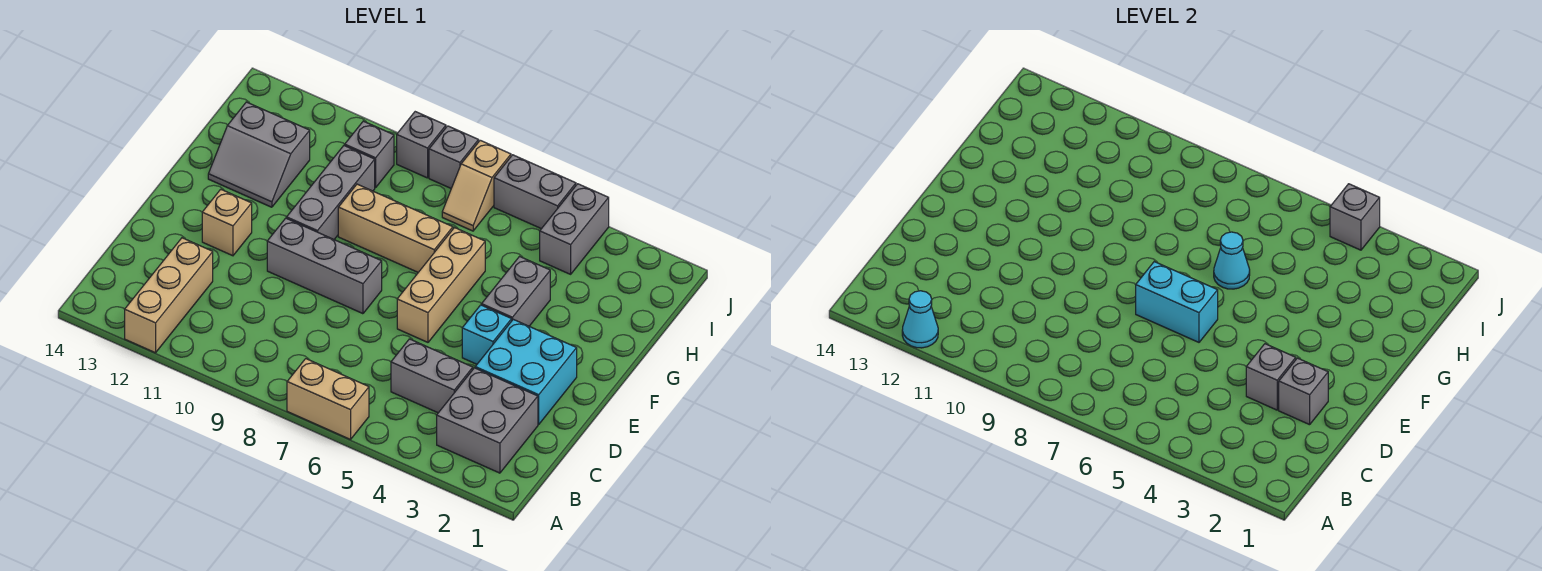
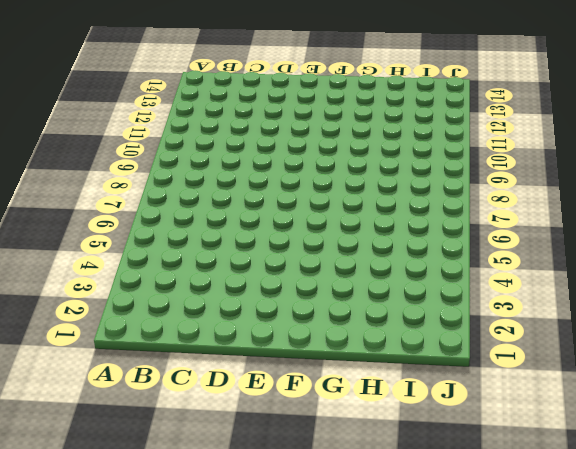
none -> tan 1x2 brick [287,359,369,439]
none -> tan 1x3 brick [125,238,213,353]
none -> grey 2x2 brick [437,368,538,473]

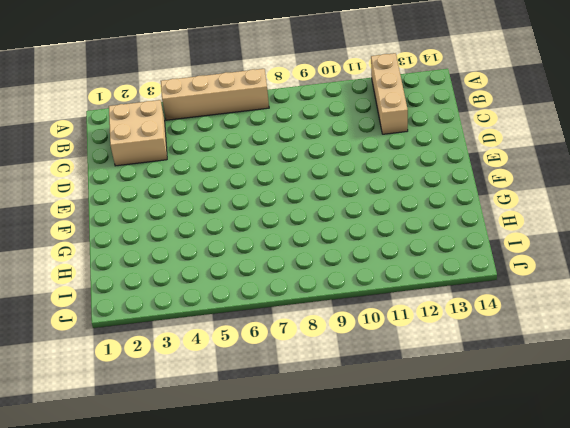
tan 1x4 brick [161,69,269,120] -> tan 1x2 brick [287,359,369,439]
tan 2x2 brick [109,100,167,166] -> grey 2x2 brick [437,368,538,473]
none -> grey 1x2 brick [391,339,473,413]
none -> cyan 2x2 brick [475,319,577,425]
none -> cyan 1x1 brick [462,305,512,364]

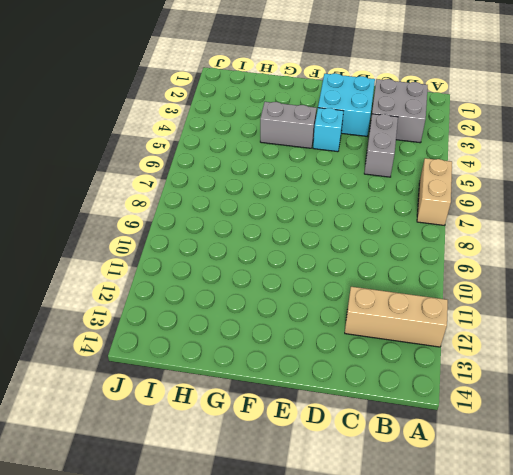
none -> tan 1x3 brick [397,228,485,342]
none -> grey 1x3 brick [267,218,382,314]
none -> tan 1x1 brick [202,189,252,256]

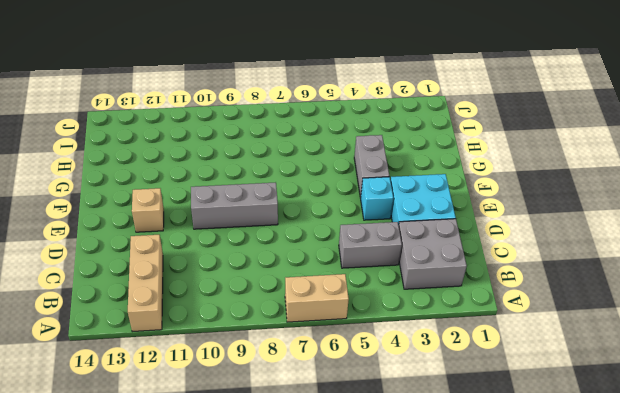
none -> tan 1x3 brick [397,228,485,342]
none -> grey 1x3 brick [287,146,375,239]
none -> tan 1x3 brick [338,184,453,272]

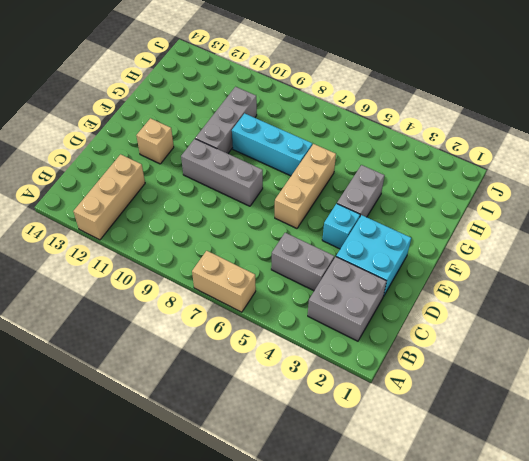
cyan 1x3 brick [232,113,312,176] -> tan 1x3 brick [338,184,453,272]
none -> grey 2x2 slope [208,102,310,207]
none -> grey 1x2 brick [540,184,609,274]
none -> tan 1x2 slope [442,140,511,231]

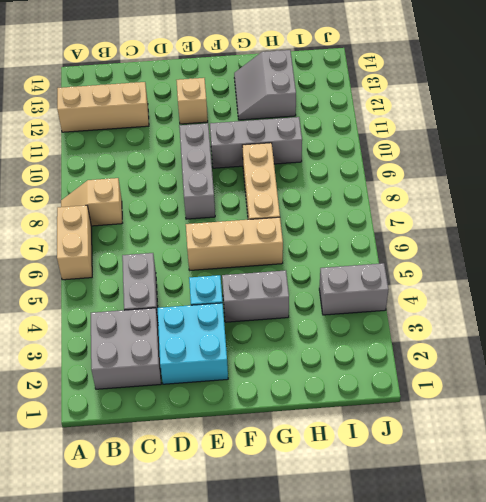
tan 1x2 slope [61,178,122,226] -> tan 1x2 slope moved to [442,140,511,231]
none -> grey 1x1 brick [345,121,394,188]
none -> grey 1x2 brick [494,155,576,229]
none -> grey 1x1 brick [429,126,479,188]

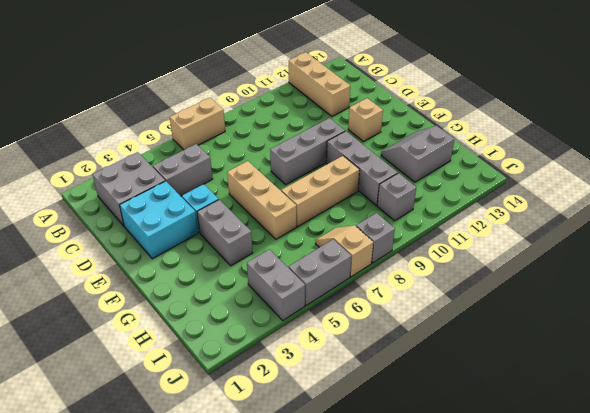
none -> grey 1x1 brick [397,112,446,178]
none -> cyan 1x1 cone [902,291,938,348]
none -> grey 1x1 brick [1279,358,1328,425]

